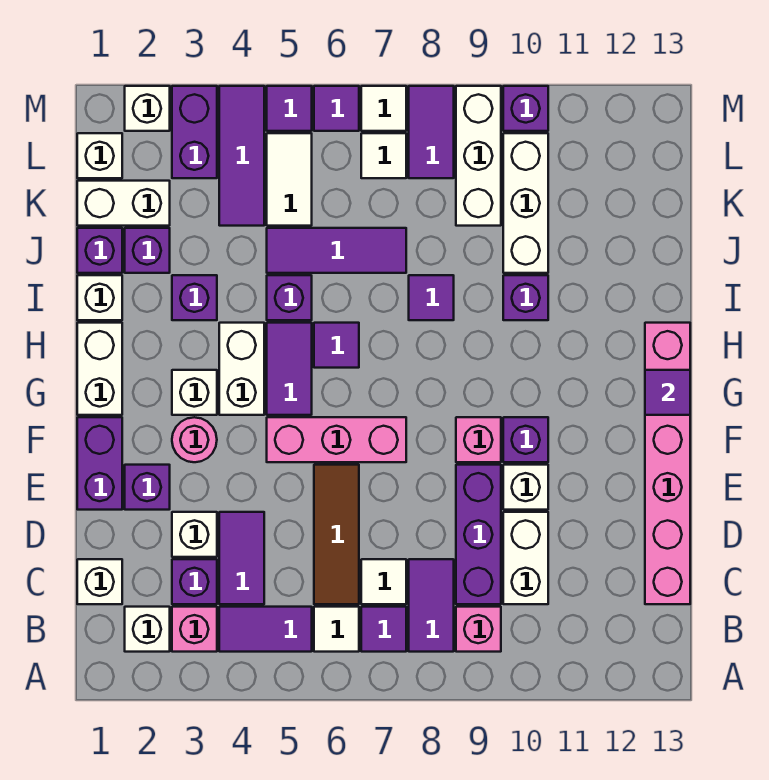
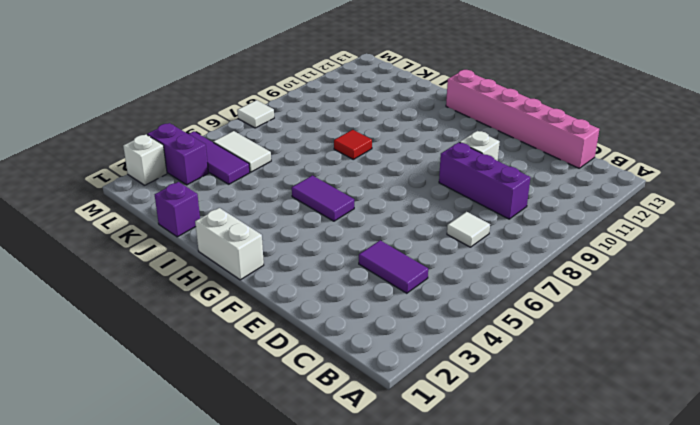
red 1x1 tile [334,130,372,159] -> purple 1x1 tile [409,275,454,320]
none -> white 1x1 brick [125,607,170,652]
none -> pink 1x1 brick [172,607,217,652]
none -> purple 1x2 tile [219,607,312,652]
none -> white 1x1 tile [314,607,359,652]

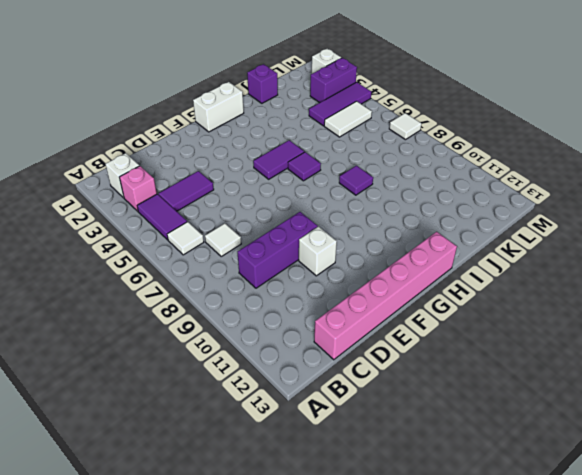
none -> purple 1x1 tile [361,607,406,652]
none -> purple 1x2 tile [409,559,454,652]
none -> pink 1x1 brick [456,607,501,652]
none -> white 1x1 brick [77,559,122,604]

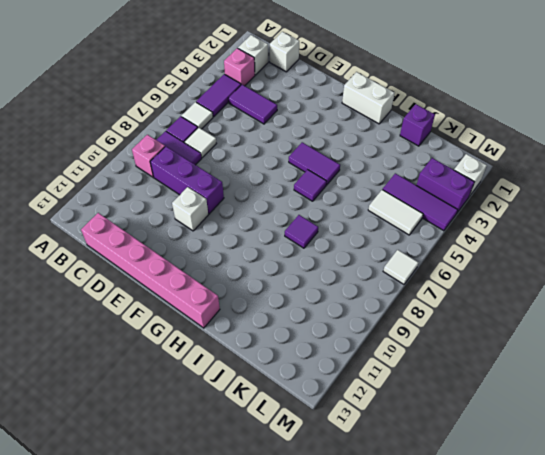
none -> purple 1x1 brick [172,559,217,604]
none -> brown 1x3 tile [314,465,359,604]
none -> white 1x2 brick [503,512,548,604]
none -> white 1x1 brick [172,512,217,557]

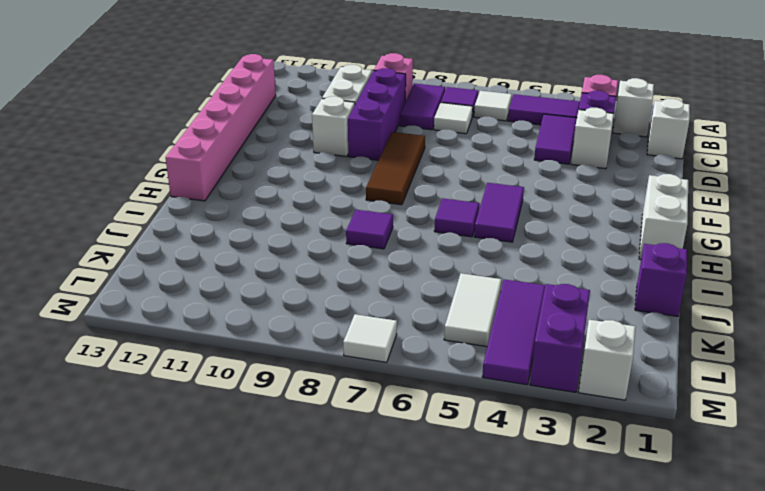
brown 1x3 tile [366,132,425,205] -> brown 1x3 tile moved to [314,465,359,604]
none -> purple 1x2 brick [77,417,122,510]
none -> purple 1x1 brick [125,465,170,510]
none -> pink 1x1 round brick [172,417,217,462]
none -> pink 1x3 brick [267,417,406,462]

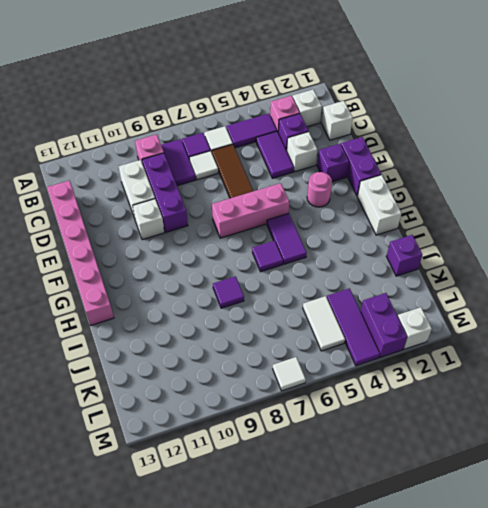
none -> pink 1x1 brick [456,417,501,462]
none -> purple 1x1 brick [503,417,548,462]
none -> white 1x1 brick [172,370,217,415]
none -> white 1x2 brick [219,323,264,415]

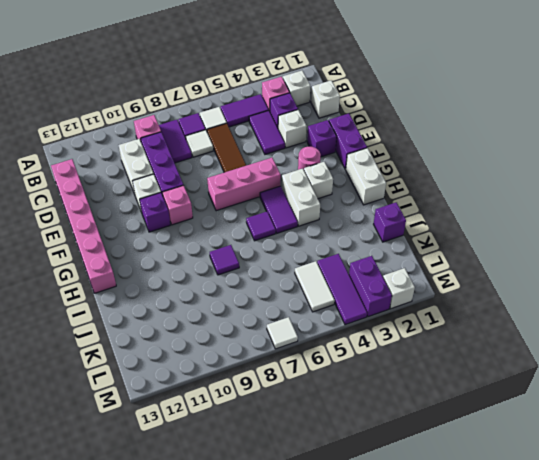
none -> white 1x1 brick [77,275,122,320]
none -> purple 1x1 brick [172,275,217,320]
none -> purple 1x1 brick [267,275,312,320]
none -> purple 1x1 brick [503,275,548,320]

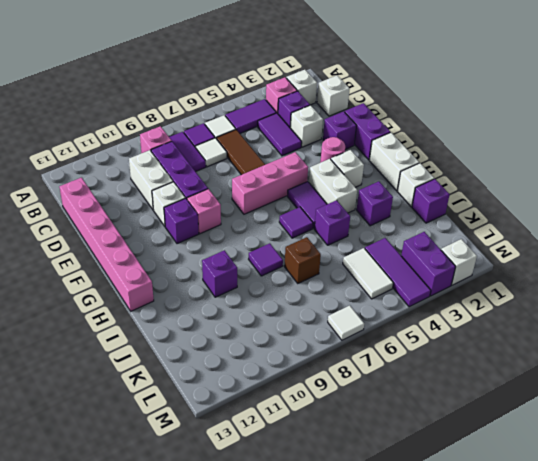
brown 1x1 brick [284,237,321,283] -> purple 1x3 tile [267,228,406,273]
none -> purple 1x1 brick [125,228,170,273]
none -> white 1x3 brick [503,133,548,273]
none -> white 1x2 brick [77,181,170,226]
none -> white 1x3 brick [456,86,501,226]

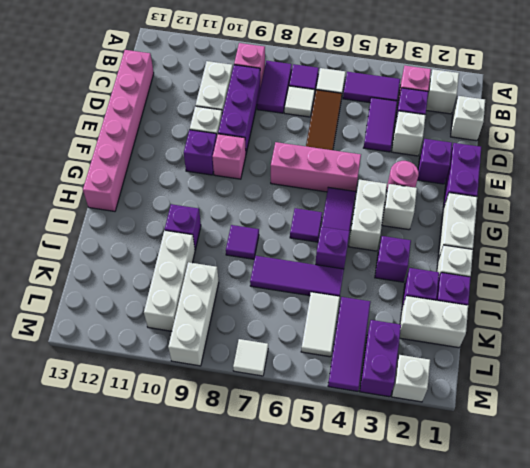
none -> white 1x1 brick [77,133,122,178]
none -> white 1x1 tile [361,133,406,178]
none -> purple 1x2 tile [409,86,454,178]
none -> purple 1x1 tile [267,86,312,131]

